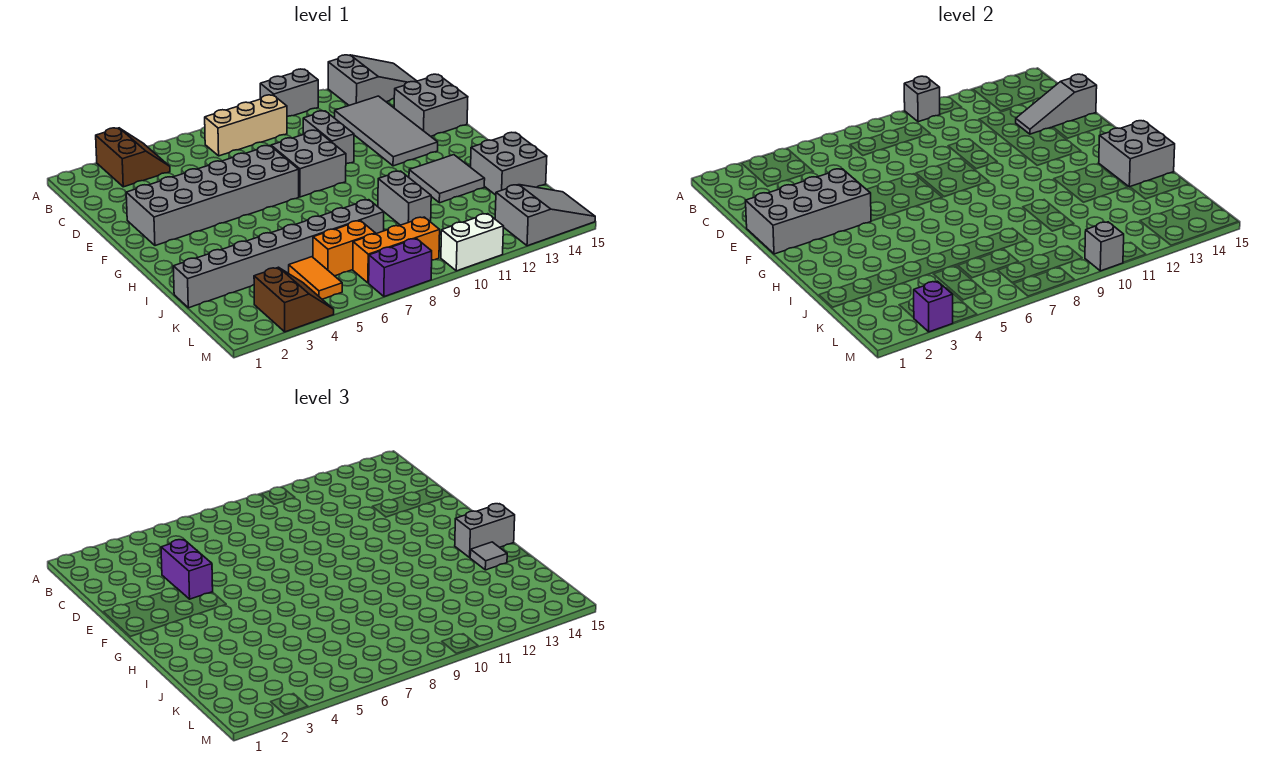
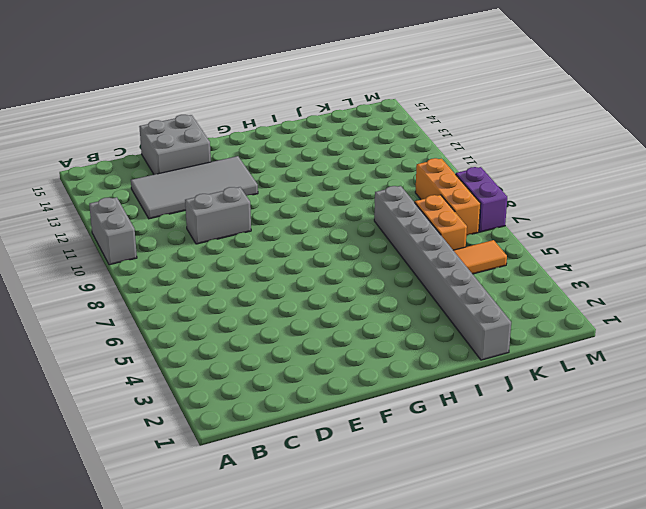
none -> brown 2x2 slope [96,128,170,187]
none -> grey 2x3 slope [328,55,416,105]
none -> tan 1x3 brick [205,95,287,156]

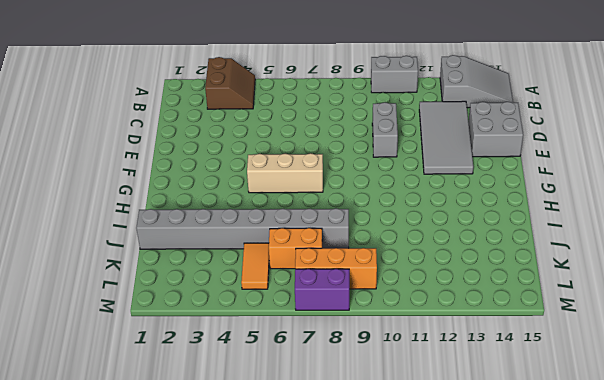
tan 1x3 brick [247,153,323,193] -> tan 1x3 brick moved to [205,95,287,156]
none -> grey 2x6 brick [126,146,299,246]
none -> grey 2x2 brick [271,130,346,197]
none -> grey 2x2 tile [409,155,485,203]

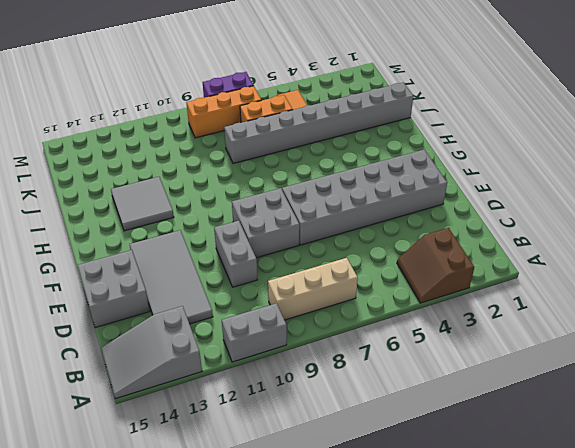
none -> grey 1x2 brick [378,171,431,225]
none -> grey 2x2 brick [471,132,547,195]
none -> brown 2x2 slope [254,267,334,332]

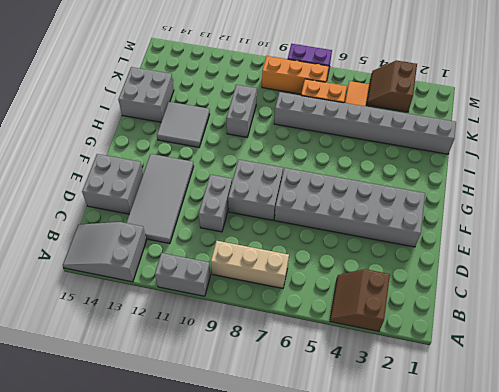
none -> grey 2x3 slope [495,185,595,246]
none -> white 1x2 brick [441,214,503,271]
none -> grey 1x1 brick [904,76,940,122]

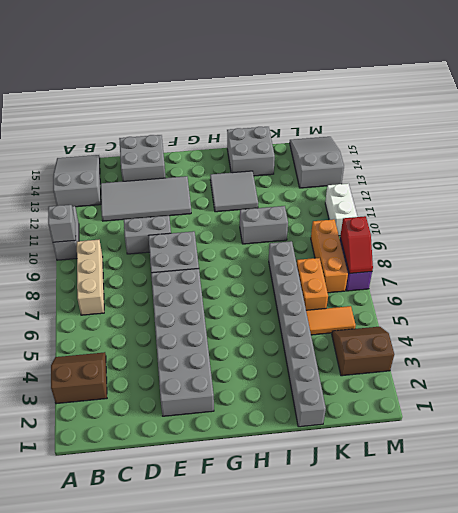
red 1x2 slope [340,216,373,274] -> none
none -> grey 1x3 slope [1016,74,1097,134]
none -> grey 2x4 brick [746,169,871,254]
none -> grey 2x2 brick [1099,121,1175,187]

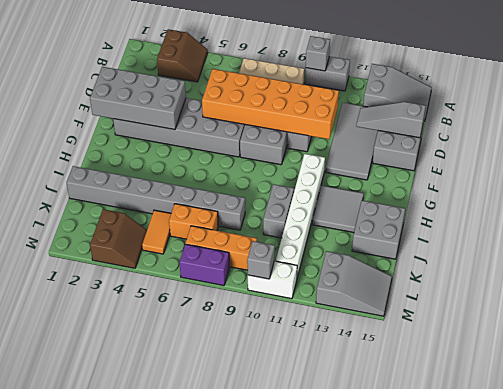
orange 2x6 brick [202,69,339,139] -> none
white 1x6 brick [276,154,325,278] -> none
none -> grey 2x2 brick [1099,121,1175,187]
none -> purple 1x1 brick [914,281,953,332]
none -> purple 1x2 brick [161,540,213,599]

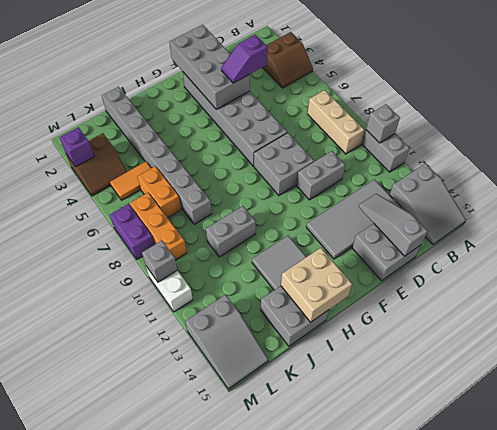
purple 1x2 slope [221,35,268,83] -> purple 1x2 brick [161,540,213,599]
tan 2x2 brick [281,248,352,322] -> grey 2x2 brick [1099,121,1175,187]
none -> grey 1x2 brick [455,504,515,557]
none -> grey 1x1 tile [470,542,507,570]

